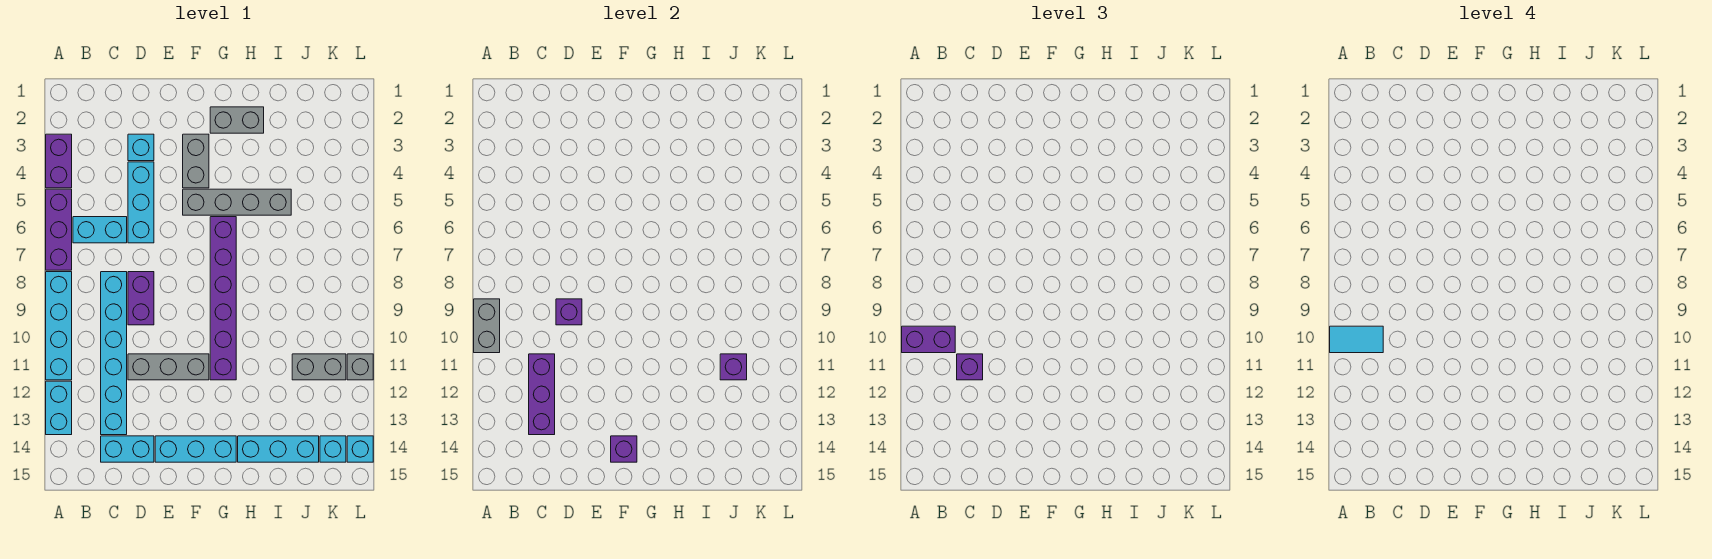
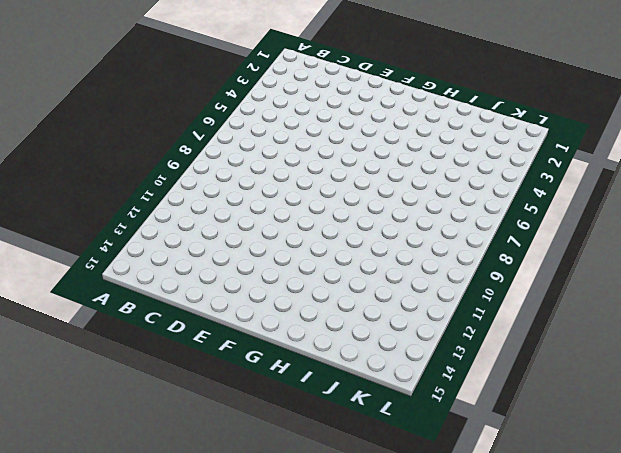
none -> purple 1x2 brick [46,134,72,188]
none -> purple 1x3 brick [46,189,72,270]
none -> cyan 1x4 brick [46,272,72,380]

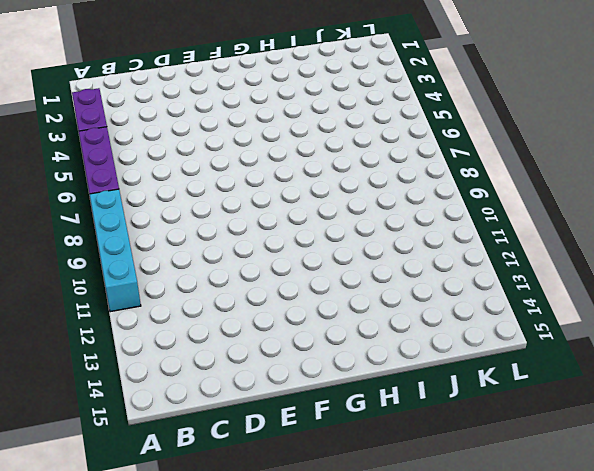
none -> cyan 1x2 brick [46,381,72,435]
none -> cyan 1x2 brick [73,217,127,243]
none -> cyan 1x6 brick [101,272,127,435]

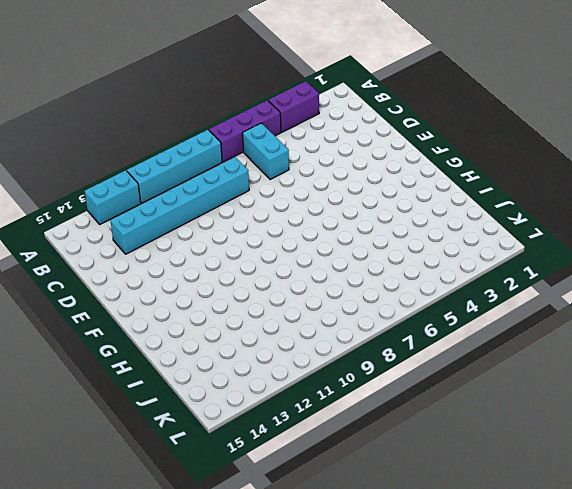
none -> cyan 1x2 brick [101,436,154,462]
none -> cyan 1x1 brick [128,134,154,161]
none -> cyan 1x3 brick [128,162,154,243]

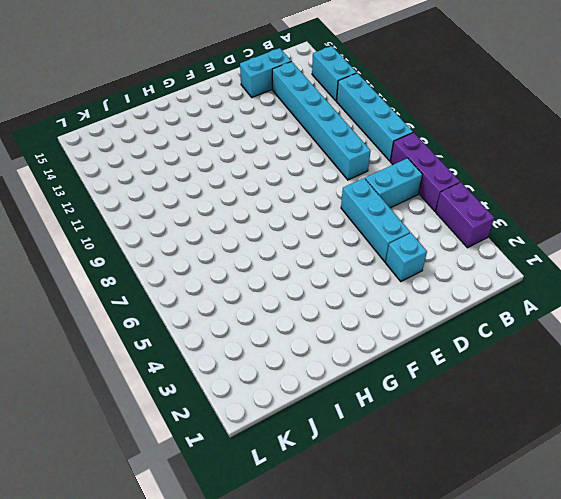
none -> purple 1x2 brick [128,272,154,325]
none -> grey 1x3 brick [128,354,209,380]
none -> cyan 1x3 brick [155,436,236,462]

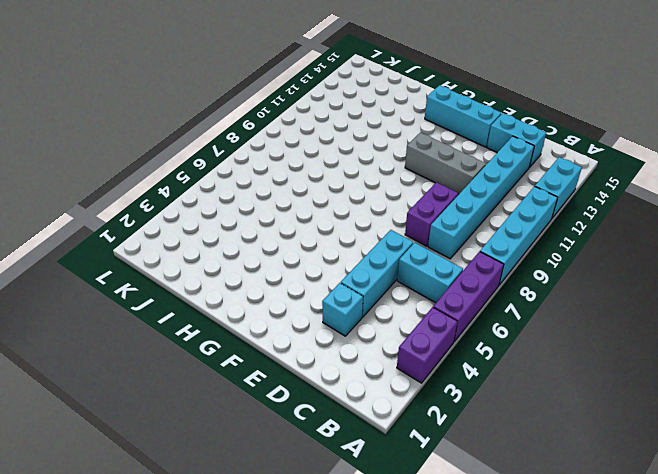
none -> grey 1x2 brick [183,134,209,188]
none -> grey 1x4 brick [183,189,291,215]
none -> grey 1x2 brick [210,107,264,133]

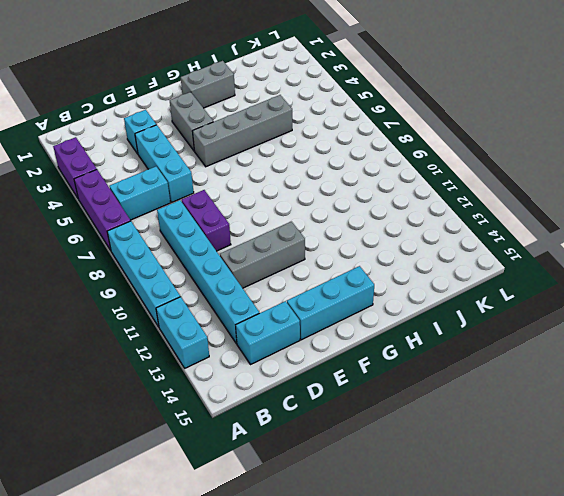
none -> purple 1x6 brick [210,217,236,380]
none -> cyan 1x3 brick [238,436,319,462]
none -> grey 1x2 brick [292,354,346,380]

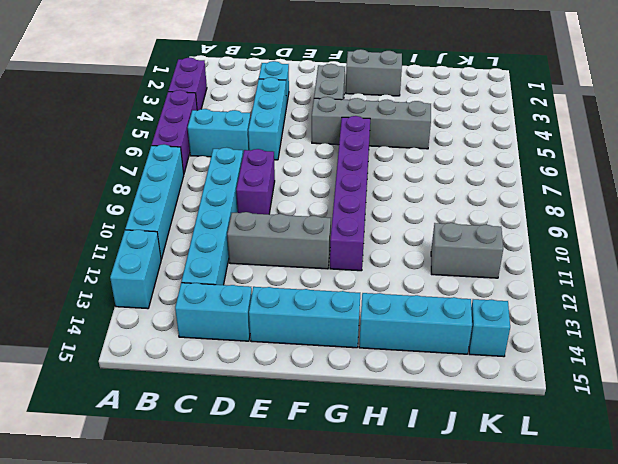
none -> grey 1x1 brick [347,354,373,380]
none -> cyan 1x1 brick [347,436,373,462]
none -> grey 1x2 brick [474,299,500,353]

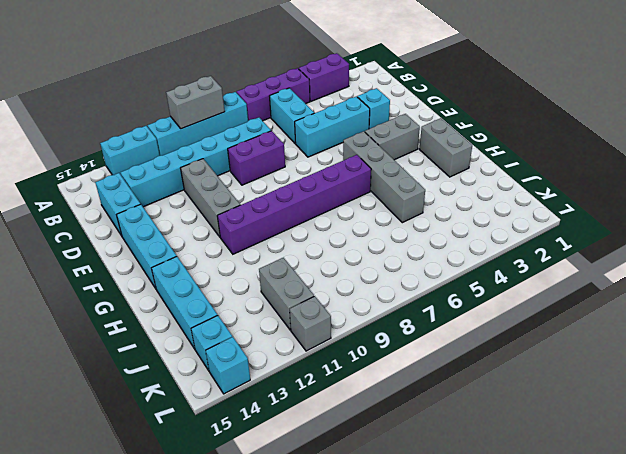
none -> purple 1x3 brick [529,354,555,435]
none -> purple 1x1 brick [556,299,582,325]
none -> purple 1x1 brick [611,436,637,462]

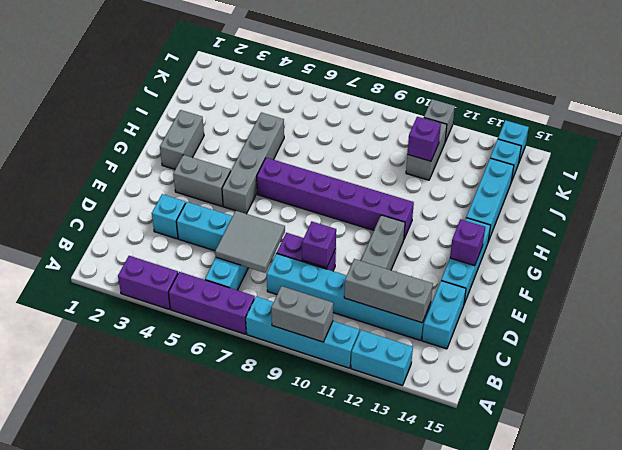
grey 2x2 tile [215,211,285,273] -> none
grey 1x3 brick [344,259,433,323] -> purple 1x3 brick [529,354,555,435]
none -> purple 1x2 brick [902,326,955,353]
none -> purple 1x1 brick [957,354,983,380]
none -> cyan 1x2 tile [1330,326,1383,353]

